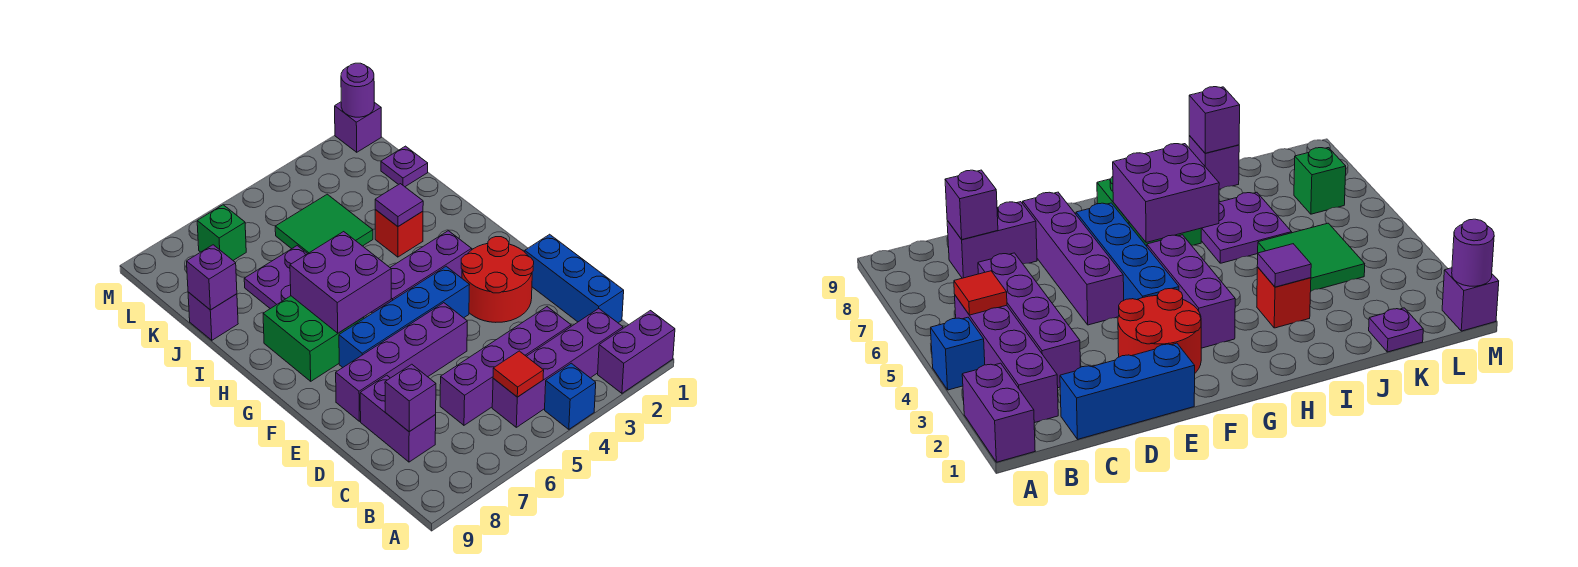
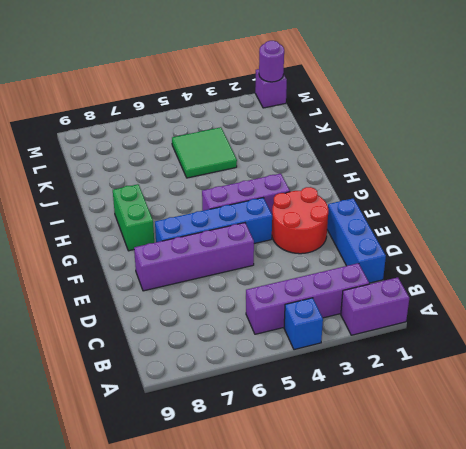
green 1x2 brick [113,184,154,251] -> green 2x2 brick [263,296,364,381]
none -> purple 1x4 brick [440,307,571,425]
none -> purple 1x2 brick [360,375,436,462]
none -> red 1x1 brick [375,210,423,257]

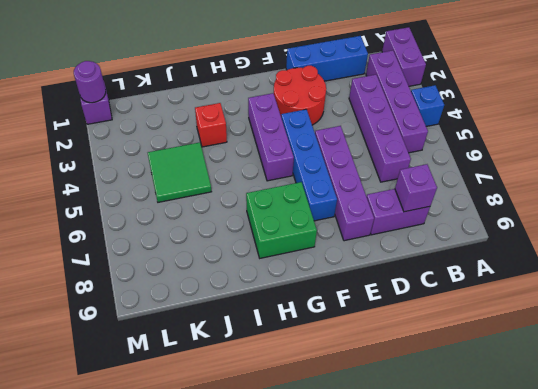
none -> purple 2x2 plate [244,246,307,309]
none -> purple 1x1 brick [188,292,238,340]
none -> purple 1x1 plate [381,146,428,187]

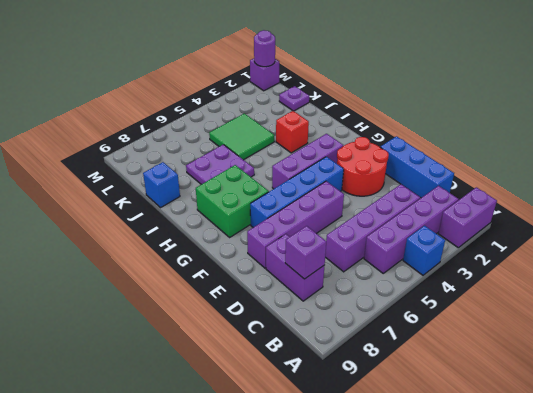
blue 1x1 brick [143,162,180,207] -> purple 1x1 brick [188,292,238,340]
none -> green 1x1 brick [197,205,246,260]
none -> red 1x1 tile [493,351,544,397]
none -> purple 2x2 brick [290,232,391,333]

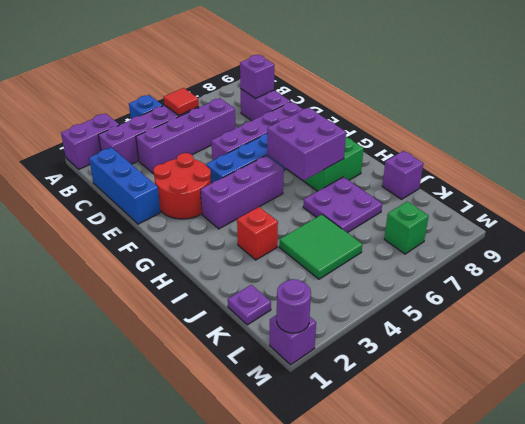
none -> purple 1x1 tile [375,184,423,226]
none -> purple 1x1 brick [187,245,237,310]

